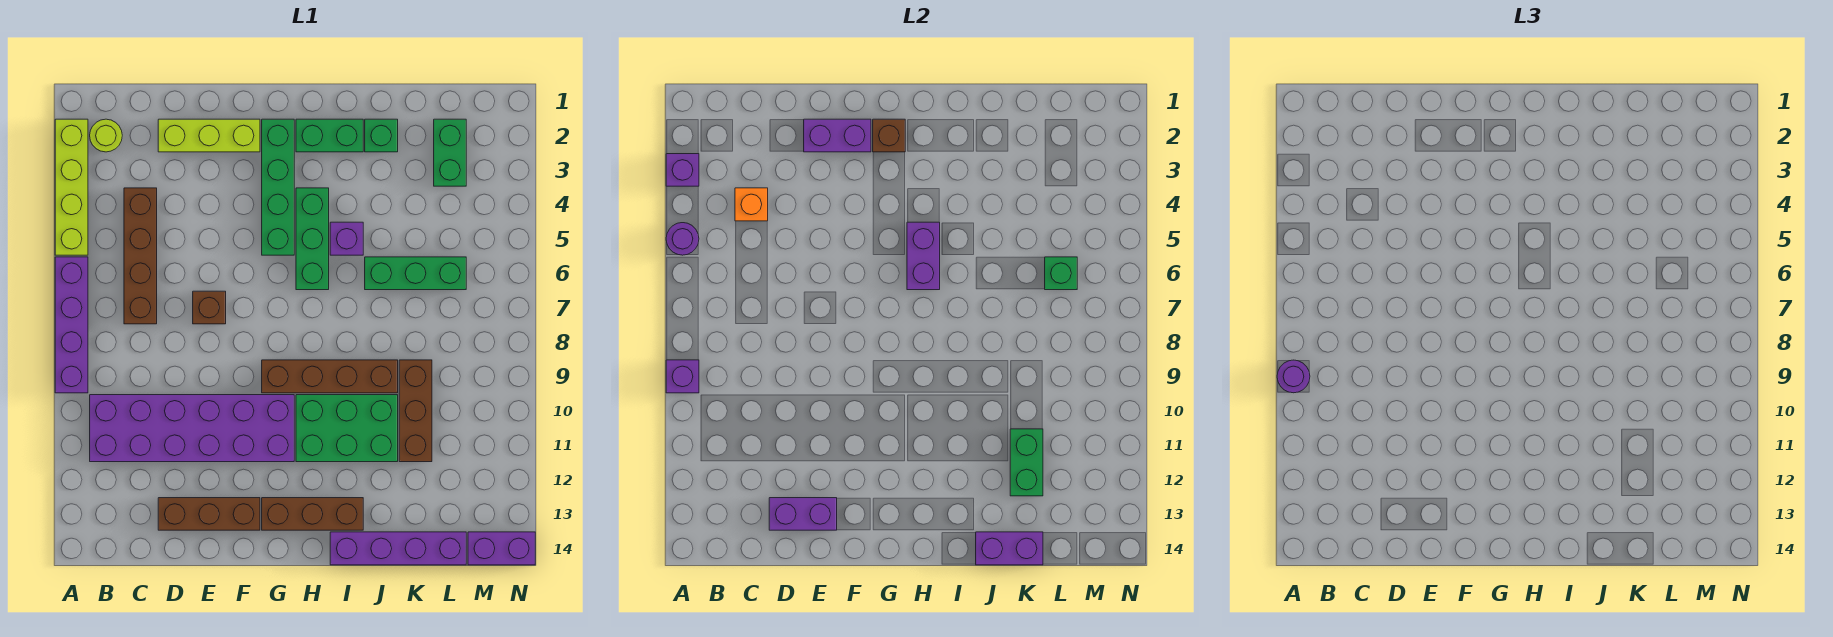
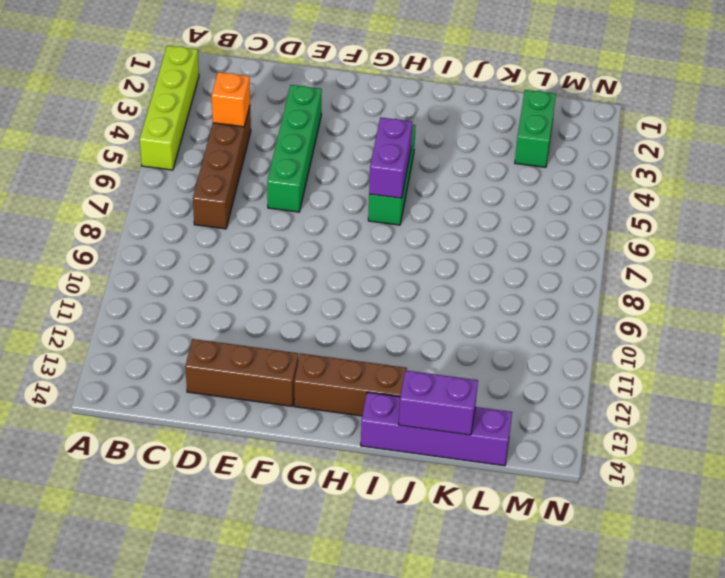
green 1x4 brick [267,85,322,212] -> green 1x4 brick moved to [262,119,294,255]
none -> purple 1x4 brick [55,257,88,393]
none -> lime 1x1 round brick [90,119,122,152]
none -> purple 2x6 brick [90,395,294,462]
none -> lime 1x3 brick [158,119,260,152]

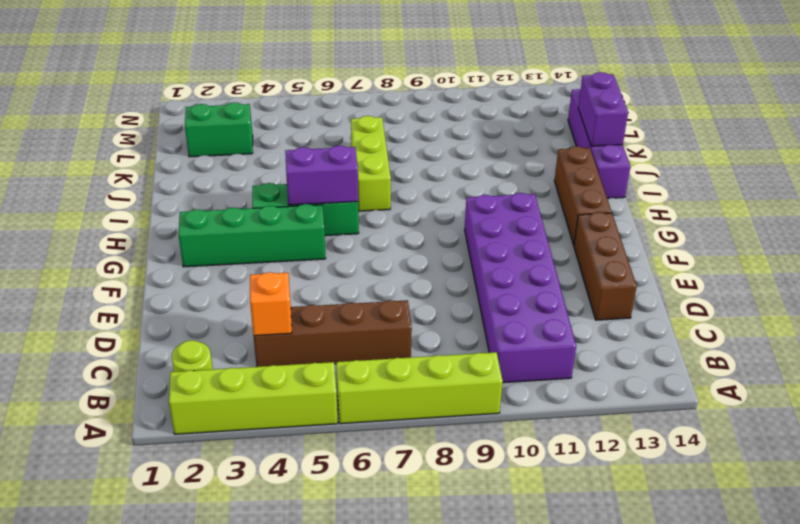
lime 1x4 brick [336,352,503,424] -> purple 1x4 brick [55,257,88,393]
lime 1x3 brick [351,116,391,211] -> lime 1x3 brick moved to [158,119,260,152]
none -> brown 1x1 brick [193,291,226,324]
none -> brown 1x4 brick [262,360,398,393]
none -> green 1x2 brick [296,119,363,152]
none -> green 2x3 brick [296,395,398,462]

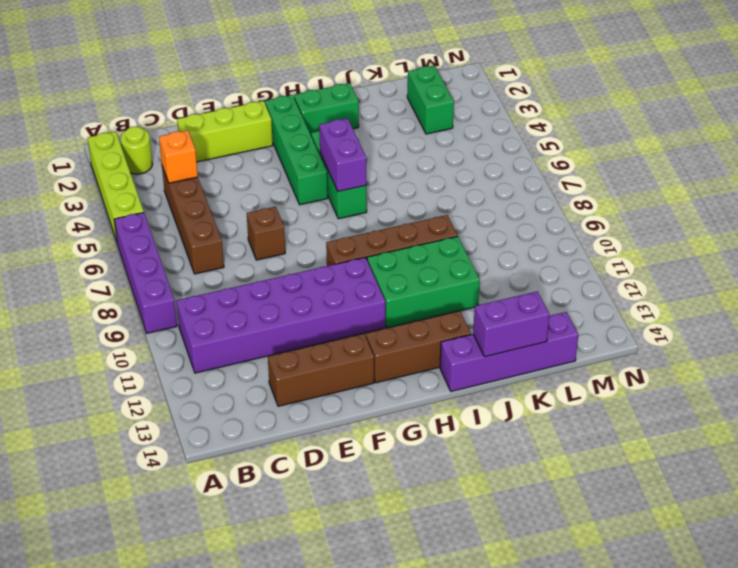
none -> purple 1x1 brick [330,222,363,255]
none -> green 1x1 brick [365,119,398,152]
none -> green 1x3 brick [365,257,466,290]
none -> brown 1x3 brick [399,360,432,462]

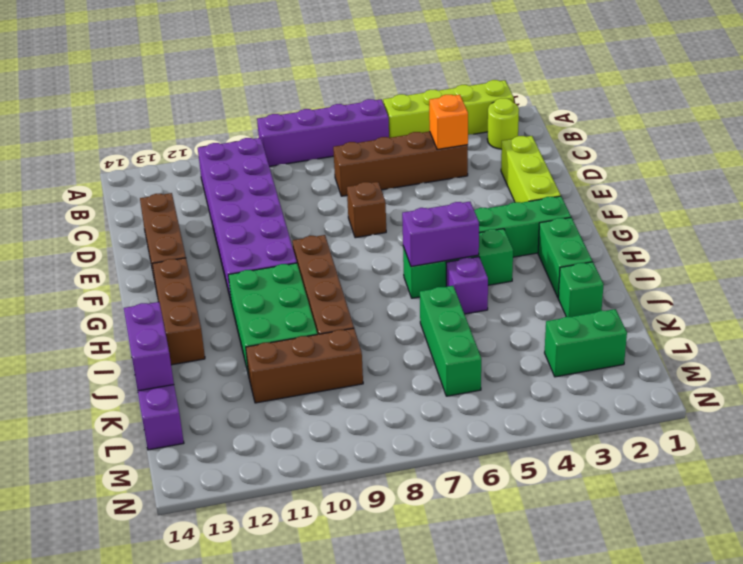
none -> purple 1x2 brick [468,532,535,565]
none -> purple 1x1 brick [666,154,699,186]
none -> purple 1x1 round brick [666,223,699,255]
none -> purple 1x1 brick [666,360,699,393]

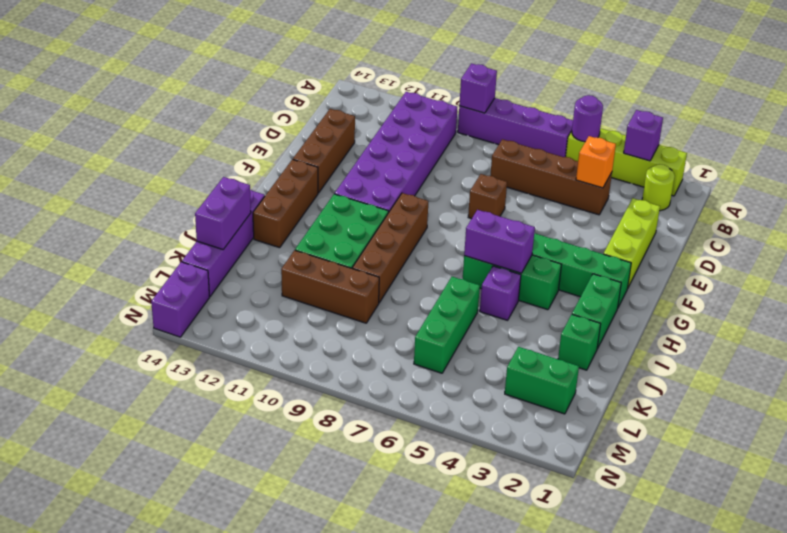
none -> purple 1x2 brick [769,498,837,530]
none -> purple 1x2 brick [804,119,871,152]
none -> brown 1x1 brick [873,119,905,152]
none -> green 1x2 brick [1010,429,1043,496]

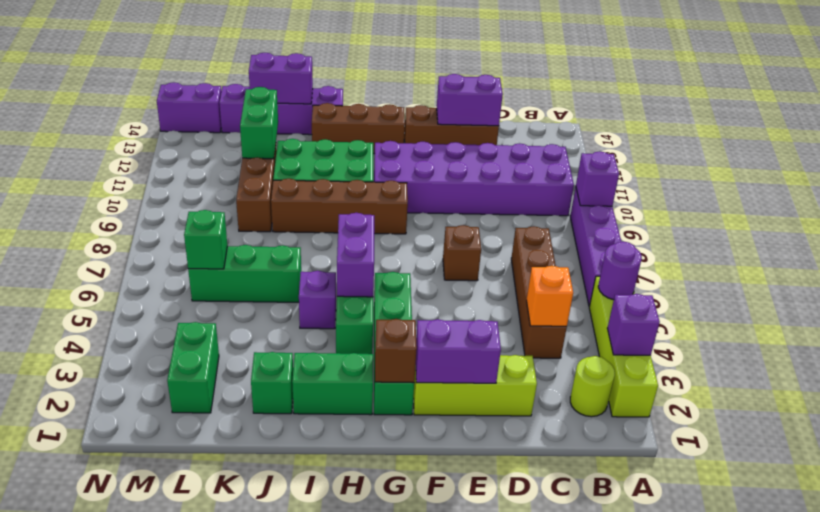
none -> purple 1x1 round brick [1277,360,1310,393]

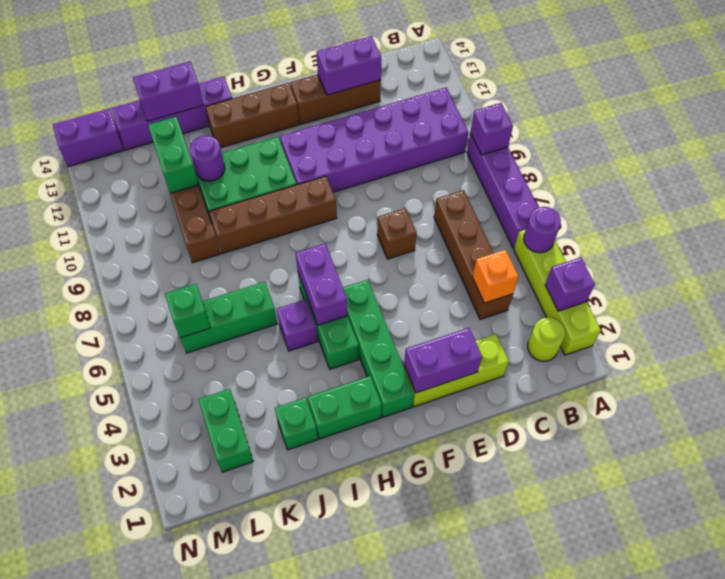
purple 1x1 round brick [190,136,225,181] -> purple 1x1 round brick moved to [1277,360,1310,393]
none -> brown 1x1 brick [873,119,905,152]

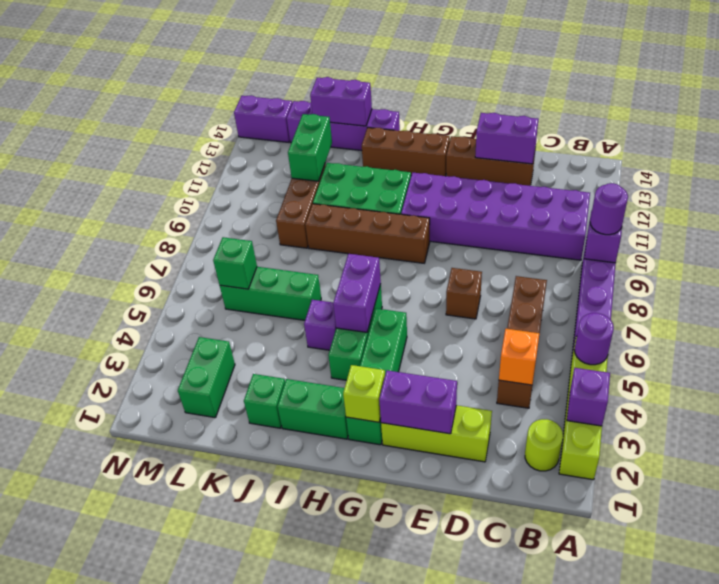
lime 1x1 brick [343,365,385,422] -> brown 1x1 brick [873,119,905,152]

